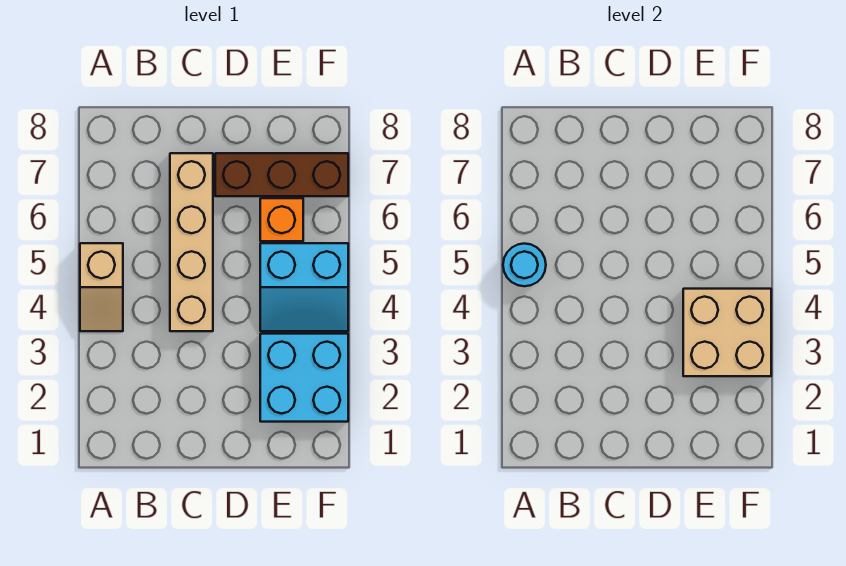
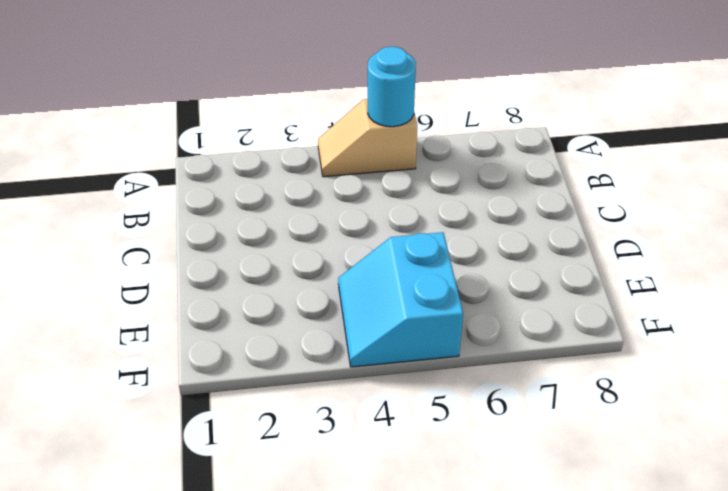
none -> tan 1x4 brick [170,153,213,331]
none -> brown 1x3 brick [215,153,348,196]

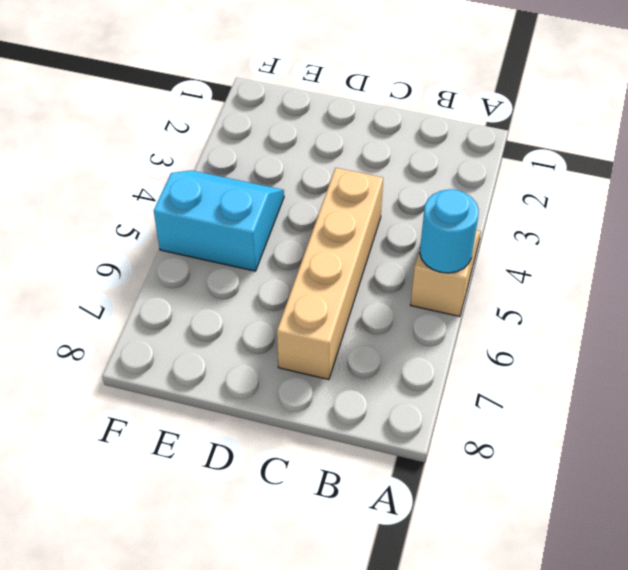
none -> brown 1x3 brick [215,153,348,196]
none -> cyan 2x2 brick [260,334,348,422]

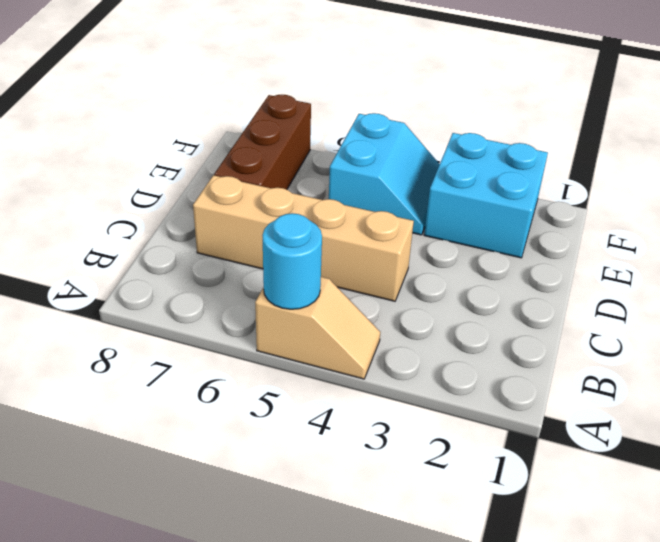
none -> orange 1x1 brick [260,198,303,241]
none -> tan 2x2 brick [683,289,771,376]

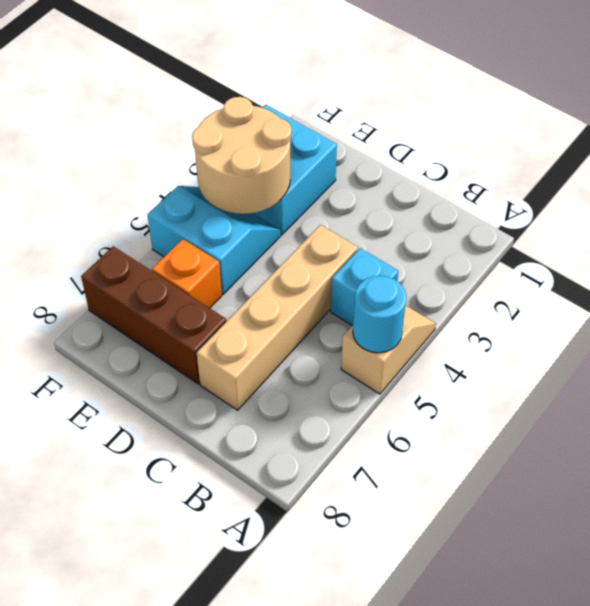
cyan 1x1 brick [331,248,399,326] -> none
tan 2x2 round brick [192,97,291,214] -> tan 2x2 brick [683,289,771,376]

